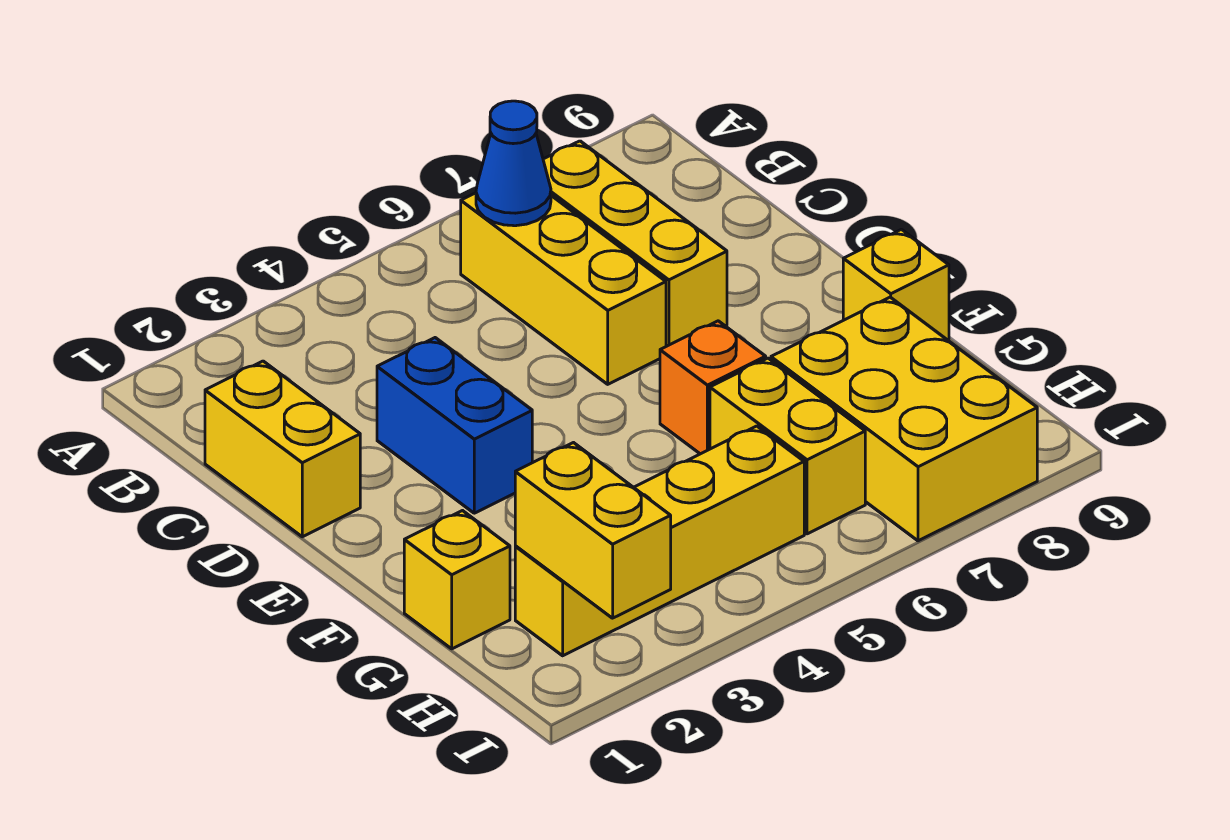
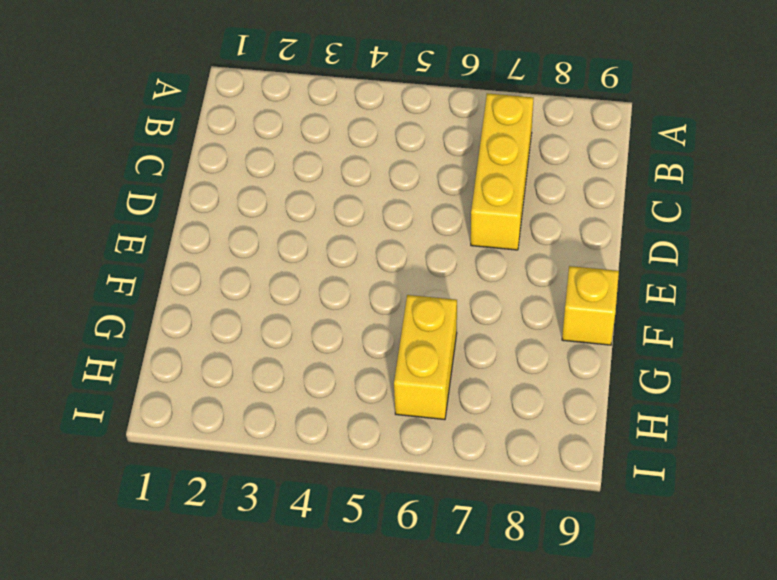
none -> yellow 1x3 brick [461,193,666,384]
none -> yellow 1x2 brick [205,361,360,537]
none -> blue 1x2 brick [377,338,532,513]

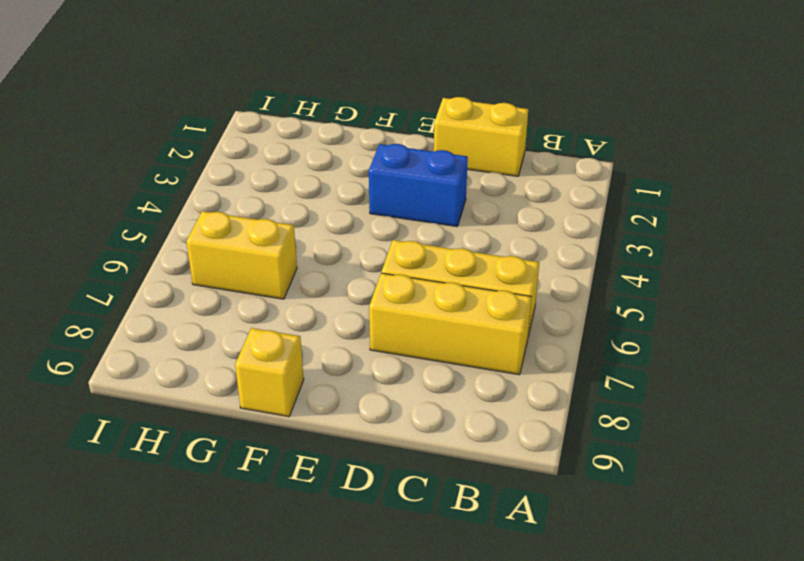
none -> orange 1x1 brick [660,321,766,454]
none -> yellow 1x1 brick [404,511,510,649]
none -> yellow 2x3 brick [771,297,1037,541]

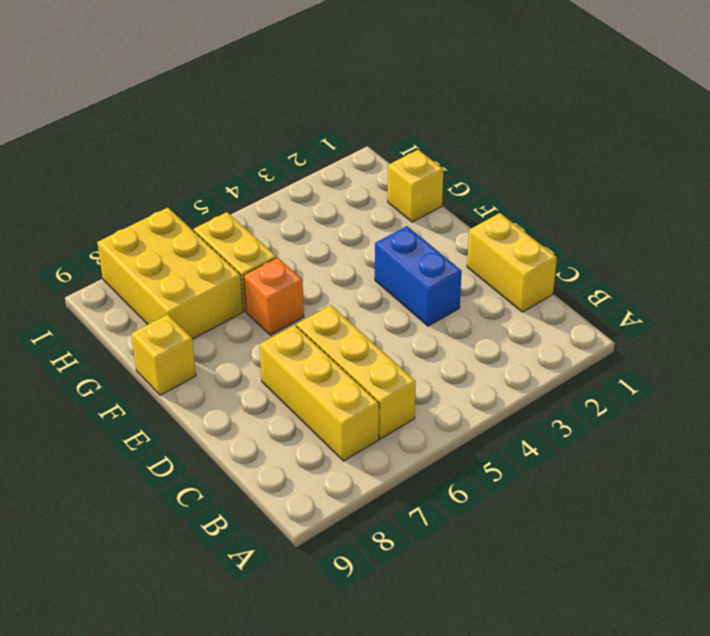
none -> yellow 1x4 brick [515,426,804,656]
none -> blue 1x1 cone [476,101,551,226]
none -> yellow 1x2 brick [515,443,671,618]

